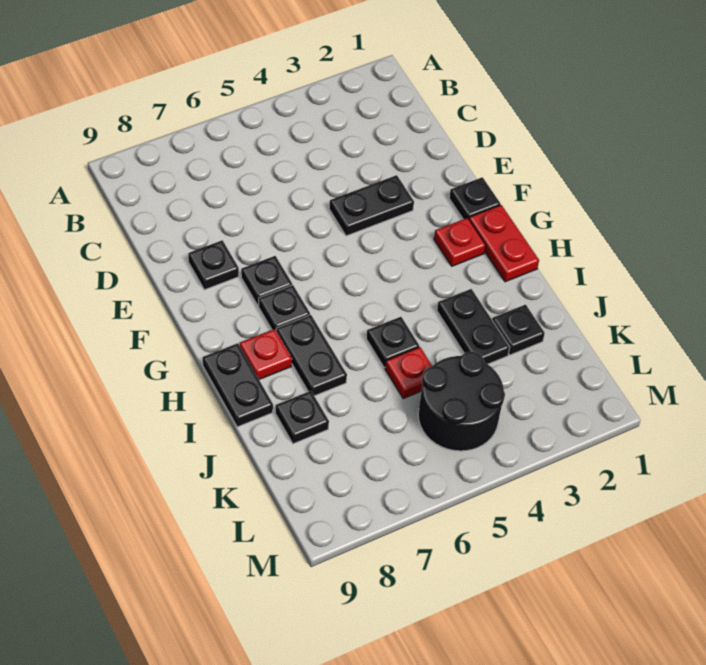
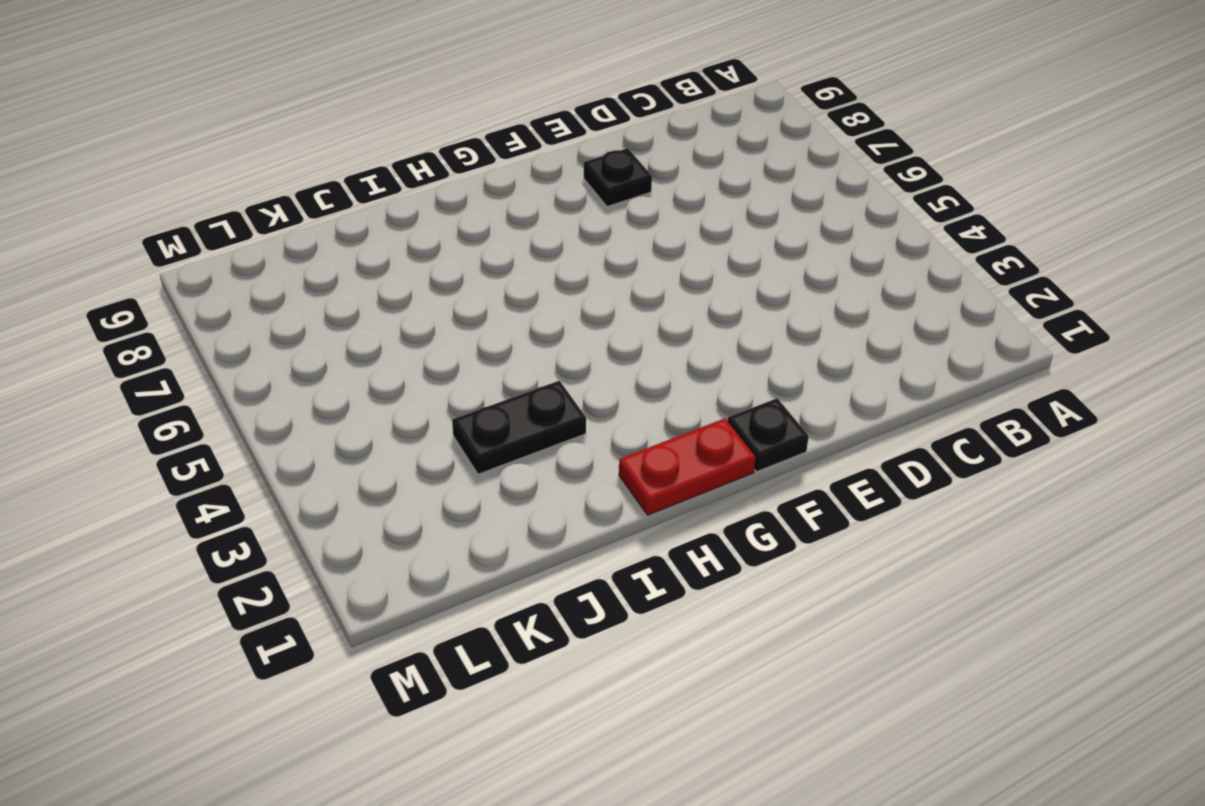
none -> black 1x2 plate [329,175,414,236]
none -> black 1x1 plate [241,256,292,305]
none -> red 1x1 plate [434,218,486,266]

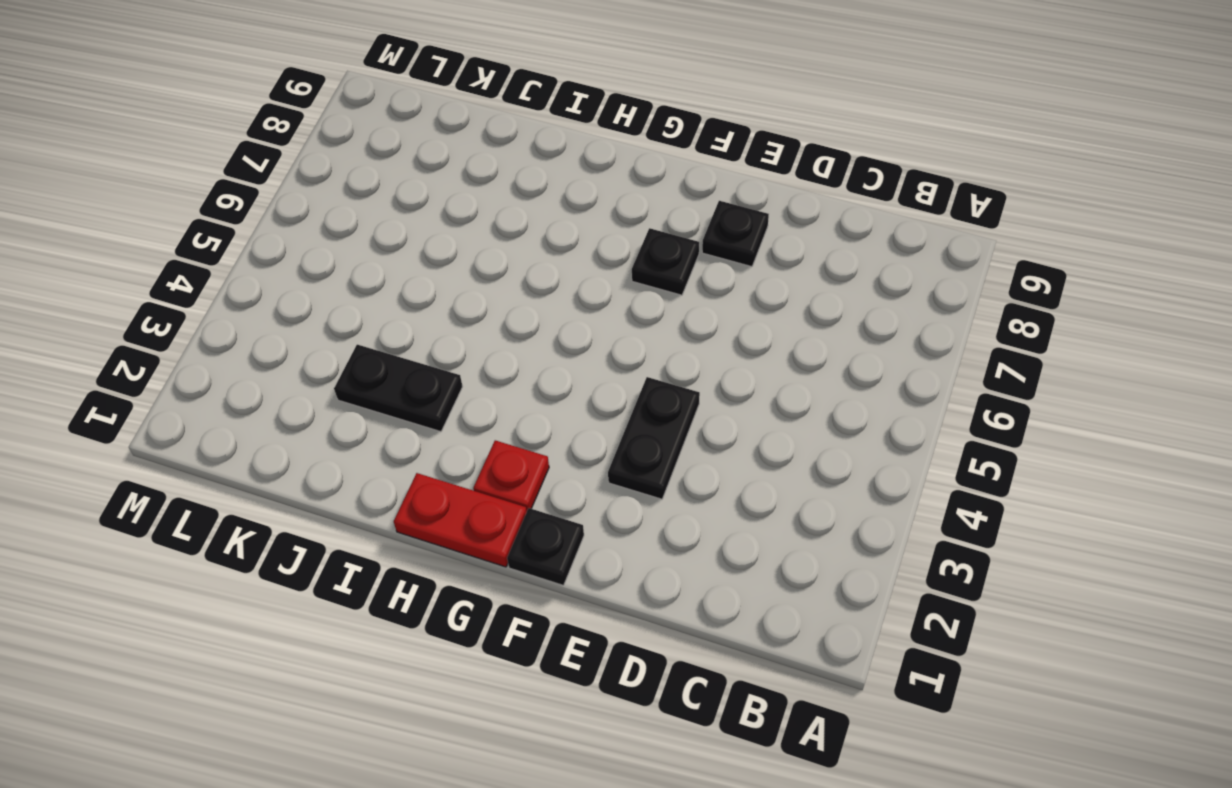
none -> black 1x1 plate [258,285,310,330]
none -> black 1x2 plate [276,315,347,396]
none -> red 1x1 plate [240,329,292,379]

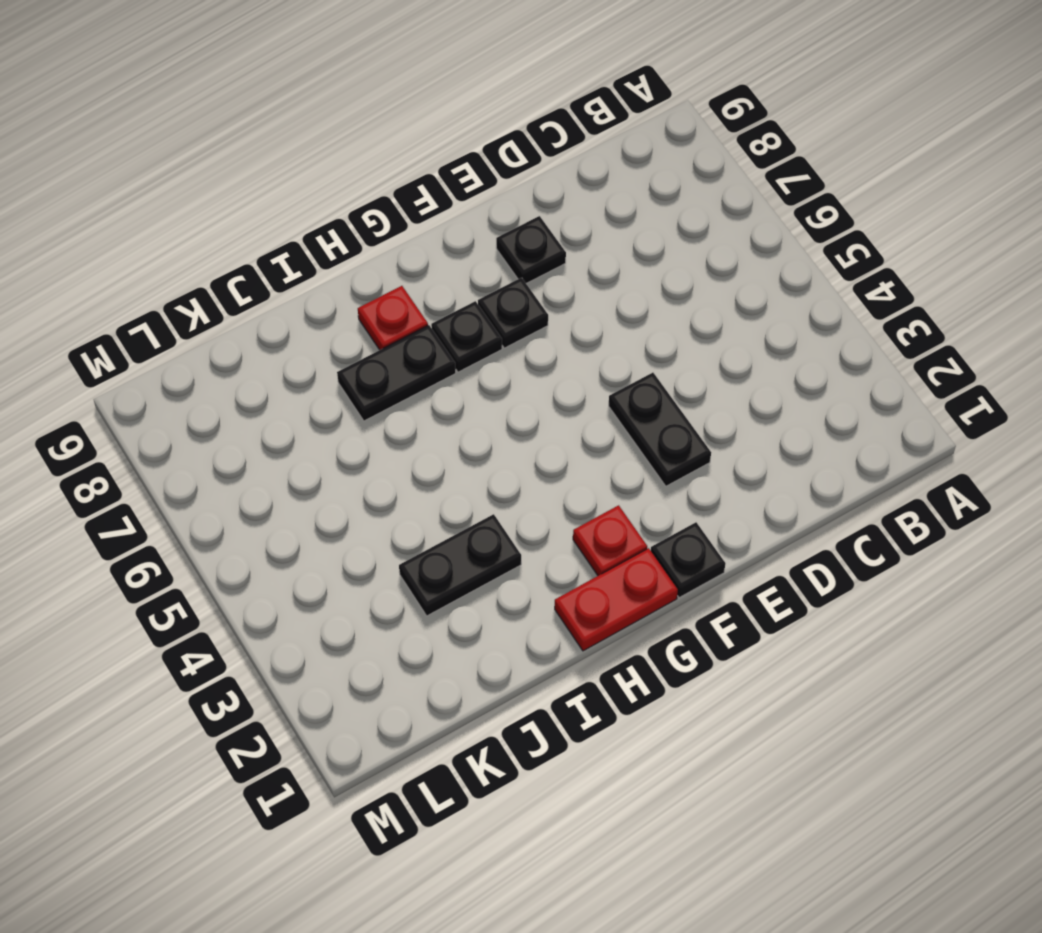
none -> black 1x2 plate [203,343,273,427]
none -> black 1x1 plate [366,317,419,368]
none -> black 1x1 plate [492,305,545,355]

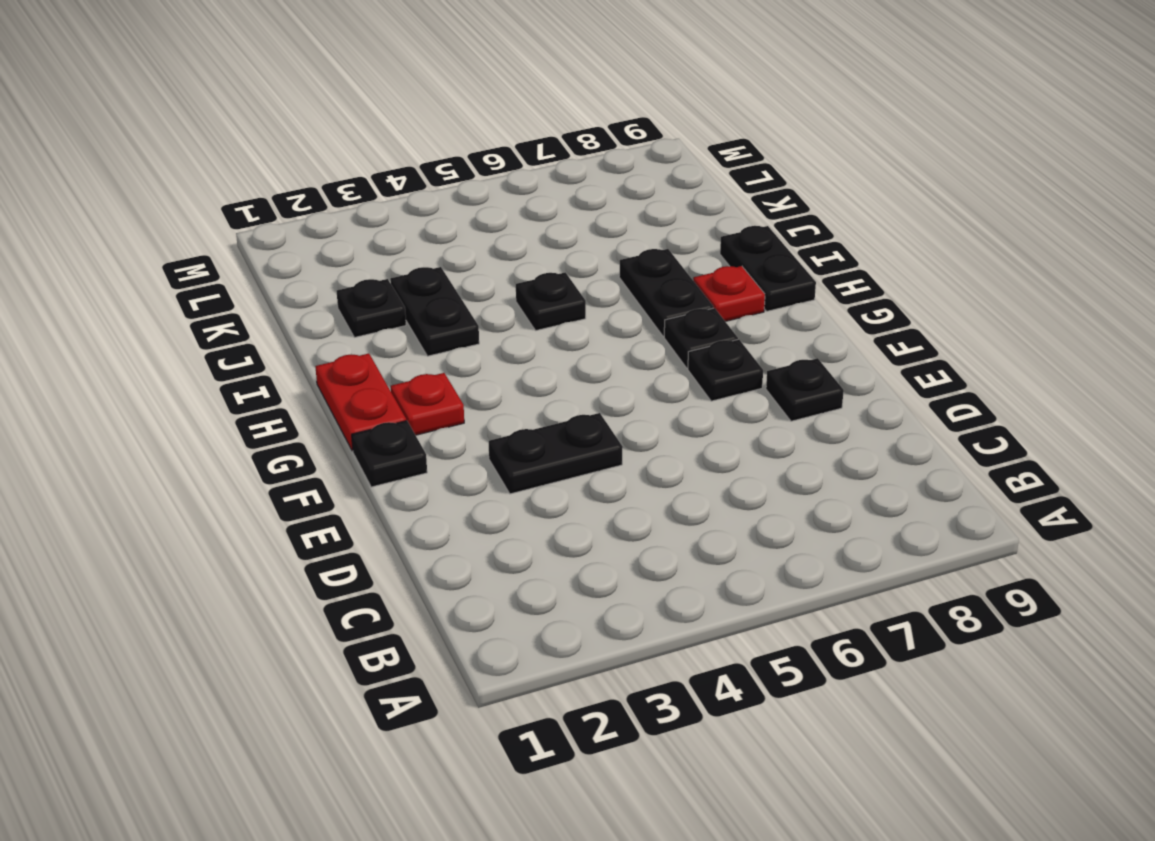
none -> red 1x1 plate [385,347,432,399]
none -> black 1x1 plate [275,391,329,444]
none -> black 2x2 round brick [418,351,505,451]

